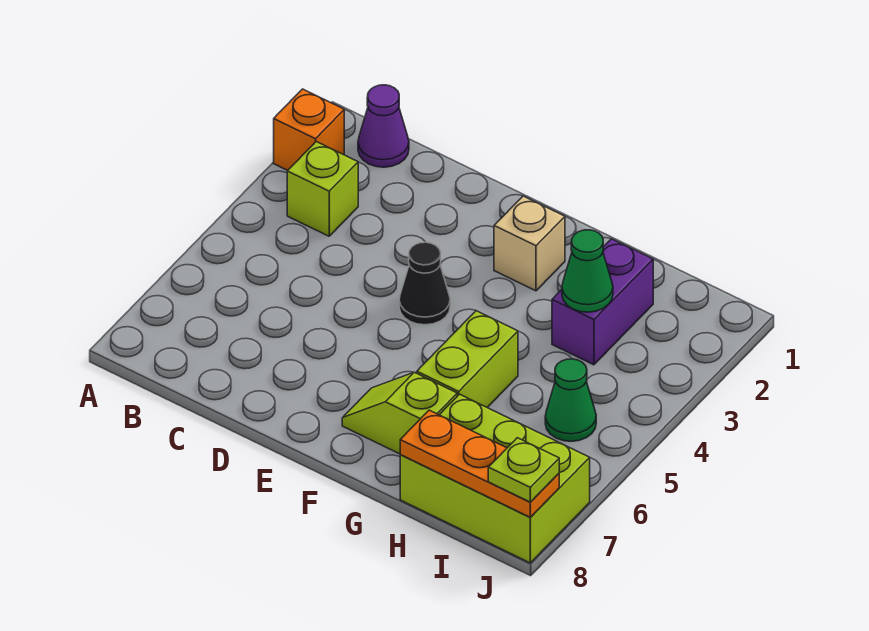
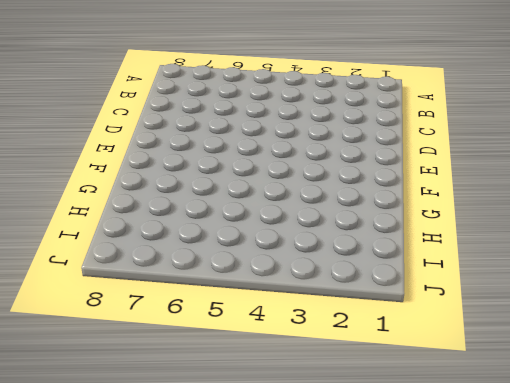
none -> orange 1x1 brick [274,89,344,170]
none -> purple 1x1 cone [358,85,409,167]
none -> lime 1x1 brick [287,142,358,236]

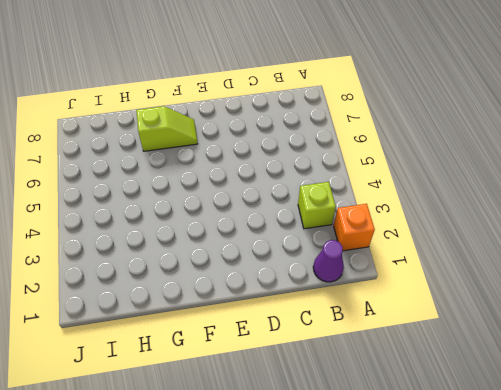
none -> black 1x1 cone [399,242,450,325]
none -> tan 1x1 brick [494,196,565,291]
none -> lime 1x2 brick [417,311,518,407]

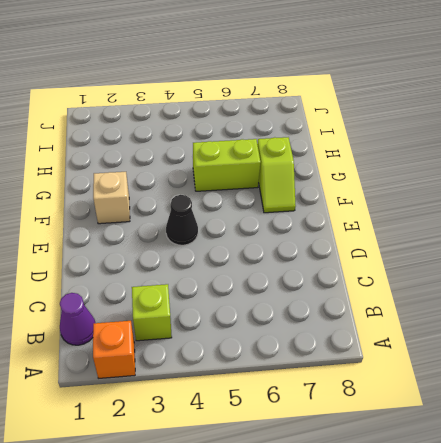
none -> purple 1x2 brick [552,239,653,365]
none -> lime 2x3 brick [400,394,590,563]
none -> green 1x1 cone [545,359,596,441]

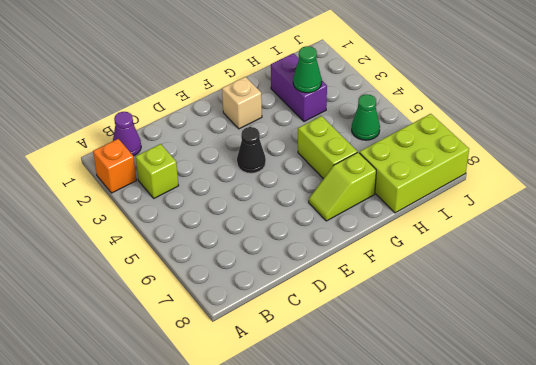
none -> orange 1x3 plate [400,410,559,517]
none -> lime 1x1 plate [488,438,559,502]

